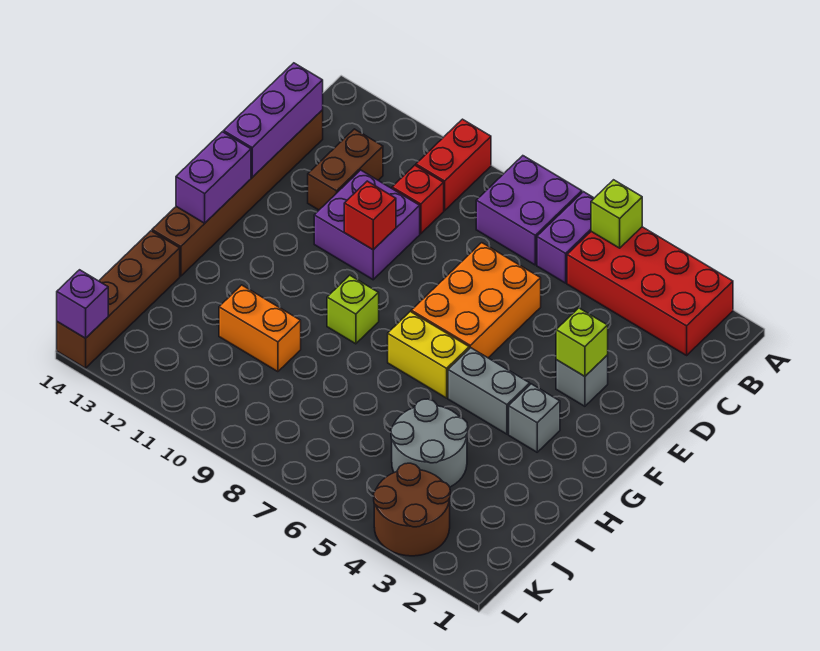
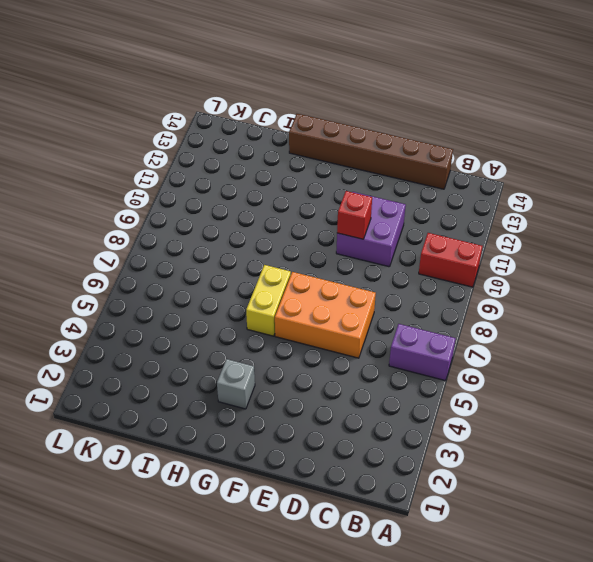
none -> red 2x4 brick [567,227,733,355]
none -> purple 2x2 brick [476,156,582,265]
none -> red 1x1 brick [392,165,444,234]

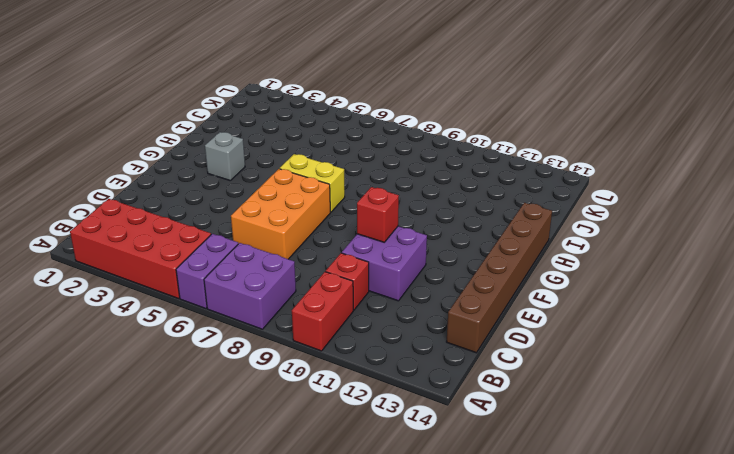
none -> brown 1x2 brick [308,129,383,210]
none -> grey 1x1 brick [556,355,608,406]
none -> grey 1x2 brick [448,348,530,434]

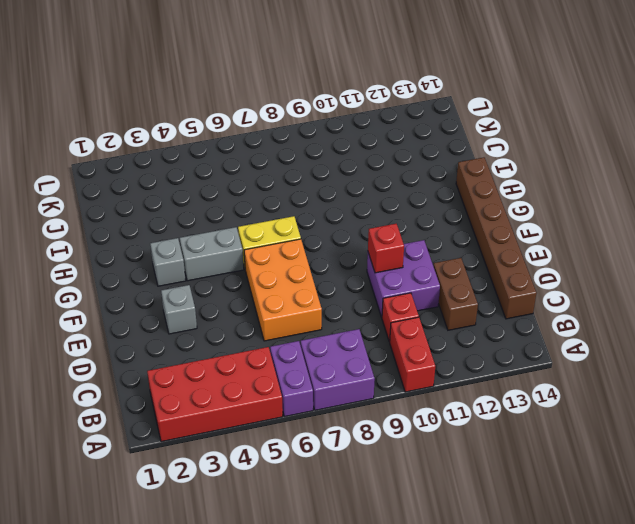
none -> lime 1x1 brick [327,275,379,344]
none -> grey 2x2 round brick [391,399,468,487]
none -> orange 1x2 brick [219,285,301,372]

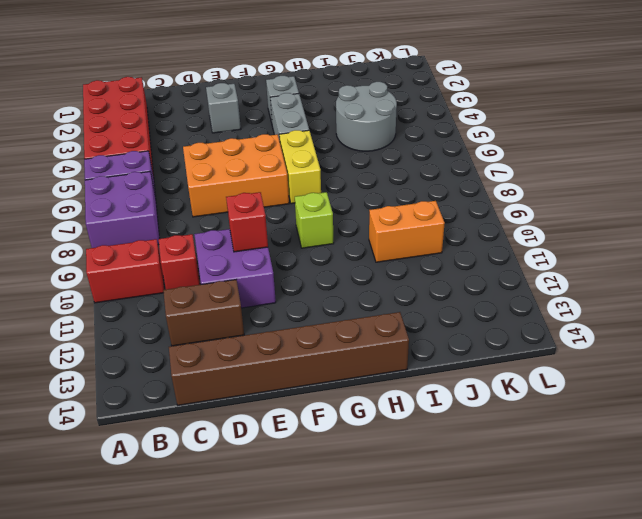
orange 1x2 brick [369,201,445,262] -> orange 1x2 brick turned to [219,285,301,372]
none -> brown 1x4 brick [57,231,180,368]
none -> brown 2x2 round brick [374,463,450,556]
none -> lime 1x1 brick [591,180,642,248]

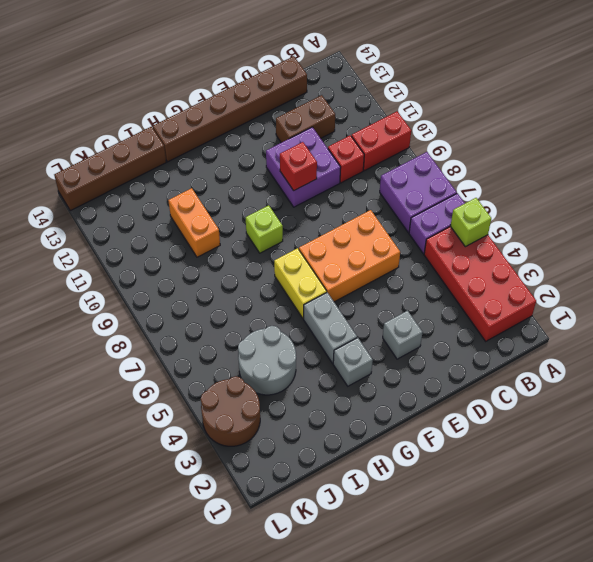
none -> purple 1x3 brick [223,63,323,177]
none -> lime 1x1 brick [556,308,608,376]
none -> purple 1x2 brick [176,132,251,223]

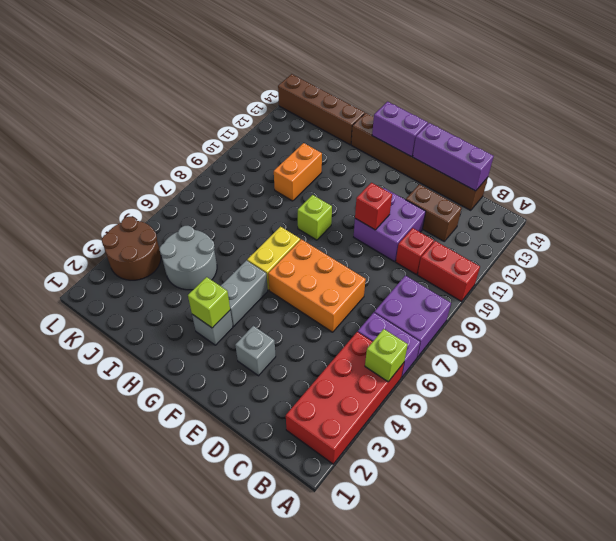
lime 1x1 brick [188,277,230,328] -> lime 1x1 brick moved to [556,308,608,376]
none -> purple 1x1 brick [57,270,108,338]

